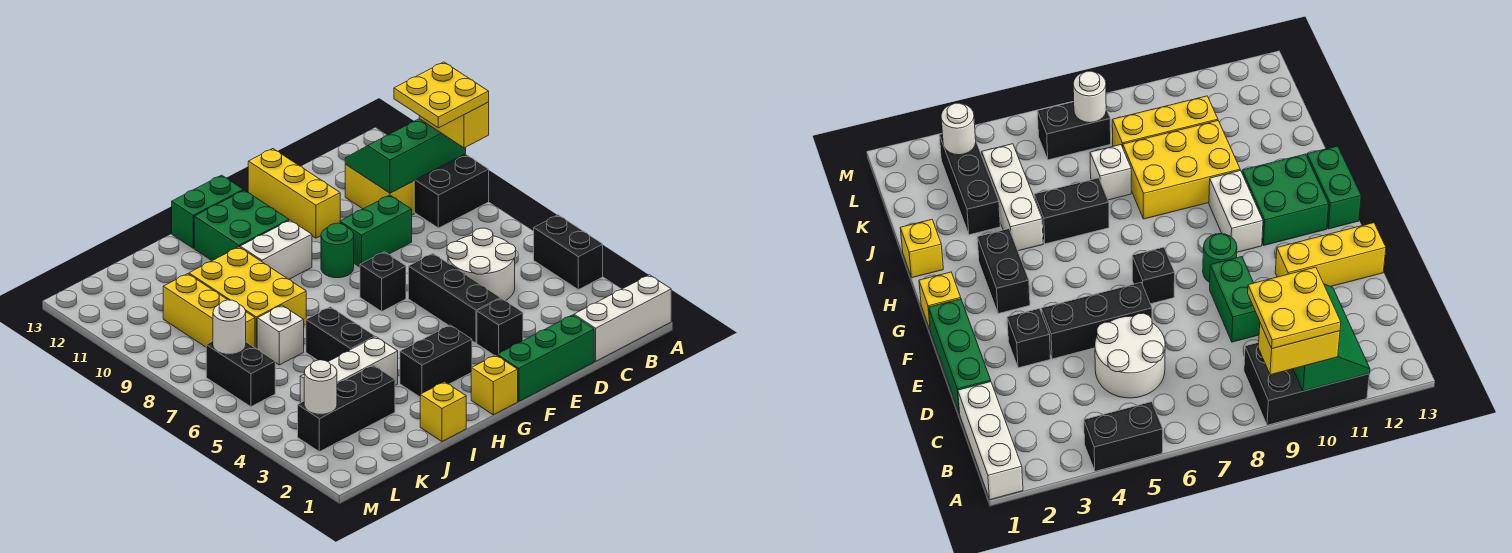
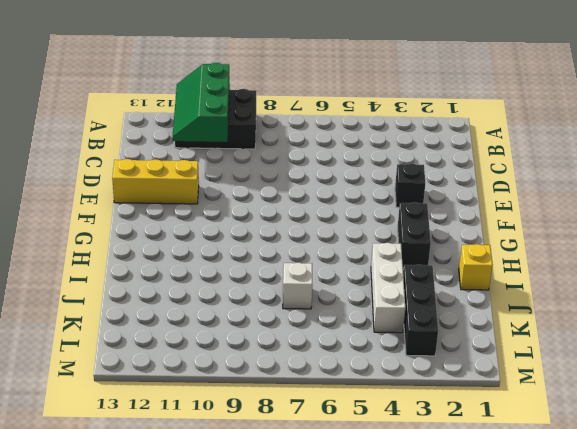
none -> white 1x3 brick [574,275,671,361]
none -> black 1x2 brick [534,215,603,290]
none -> white 2x2 round brick [447,228,516,301]
none -> yellow 1x2 brick [345,165,414,215]

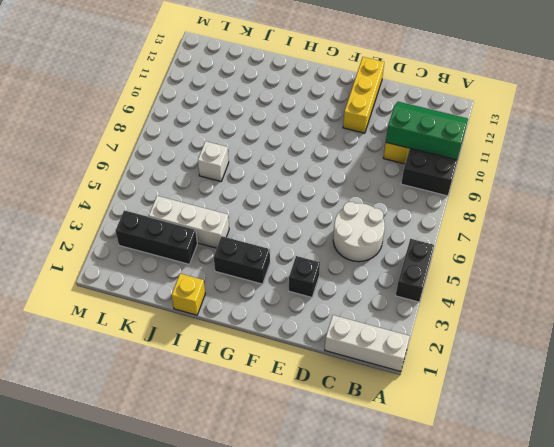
none -> green 1x3 brick [497,315,594,401]
none -> green 1x2 brick [340,195,412,267]
none -> black 1x3 brick [408,253,500,343]
none -> black 1x1 brick [360,252,406,311]

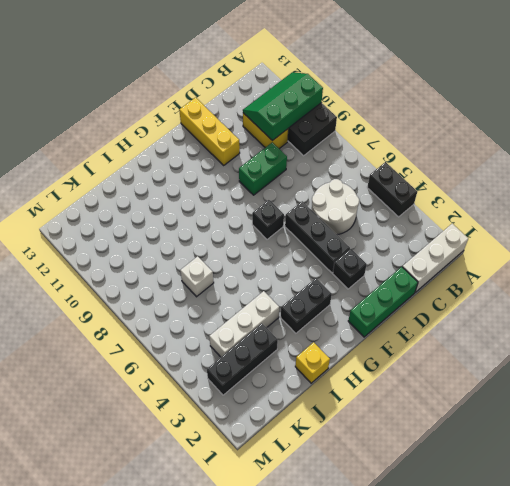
none -> green 1x1 round brick [321,223,354,278]
none -> yellow 1x1 brick [471,355,518,415]
none -> white 1x2 brick [240,220,312,279]
none -> green 2x2 brick [194,190,289,261]

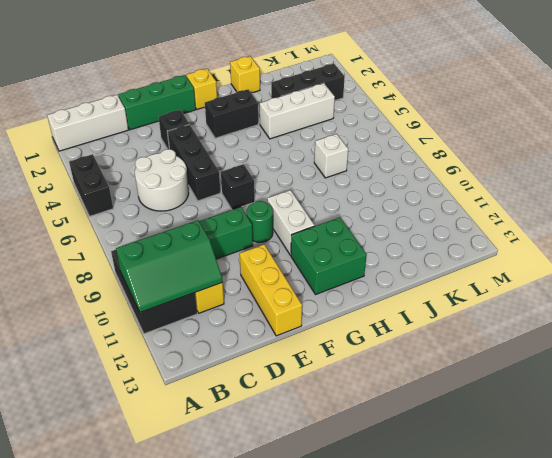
white 1x2 brick [267,190,315,255] -> white 1x2 brick turned to [240,220,312,279]
none -> green 1x2 brick [172,175,243,248]
none -> black 1x2 brick [306,307,375,362]
none -> yellow 2x3 brick [189,247,306,349]
none -> yellow 1x3 brick [163,274,255,347]

